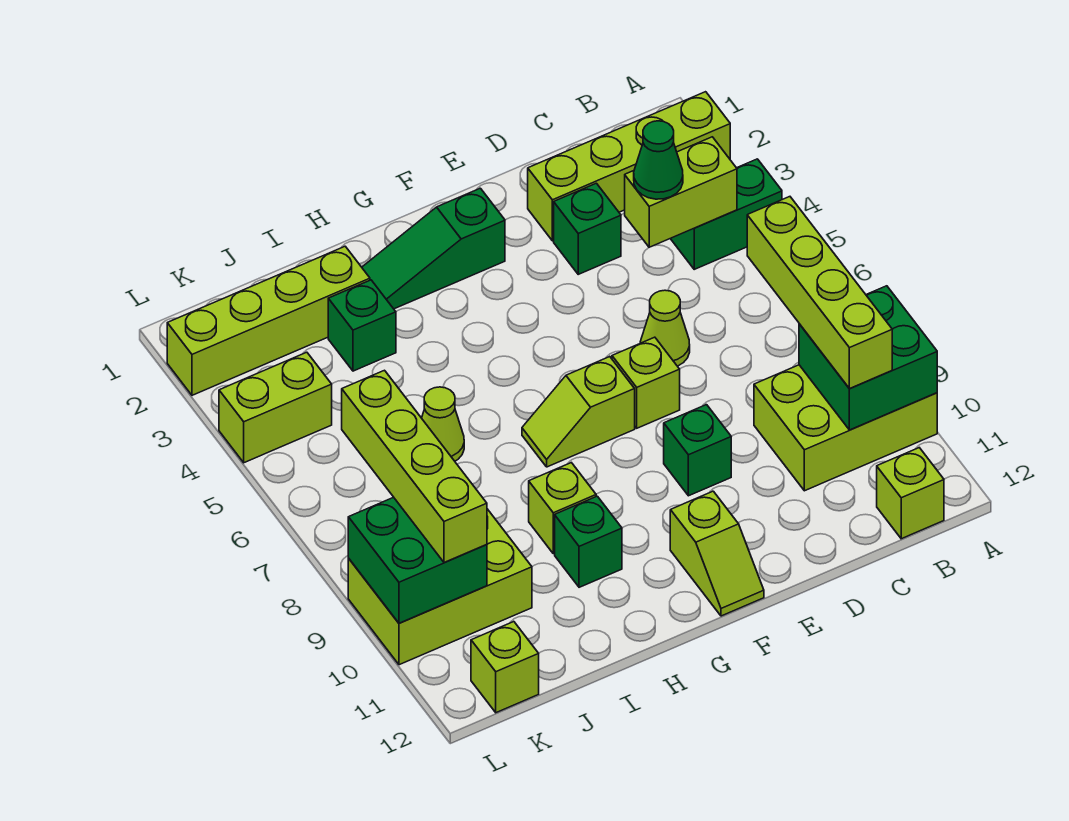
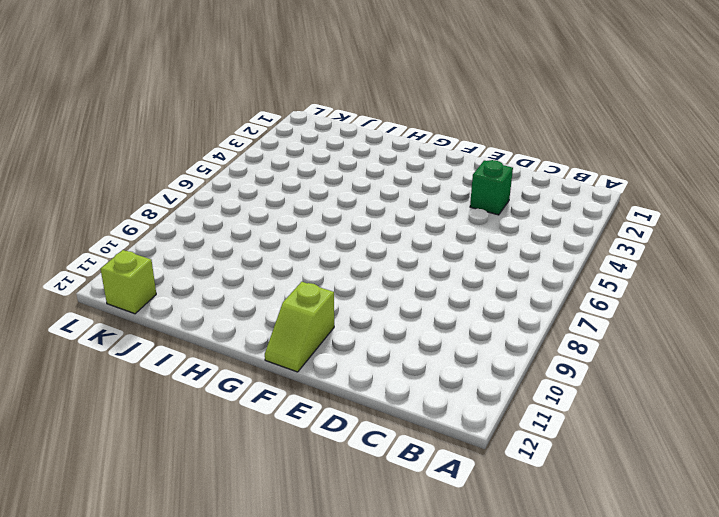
none -> lime 1x4 brick [528,92,730,241]
none -> green 1x2 brick [671,159,782,269]
none -> lime 2x3 brick [754,365,937,491]

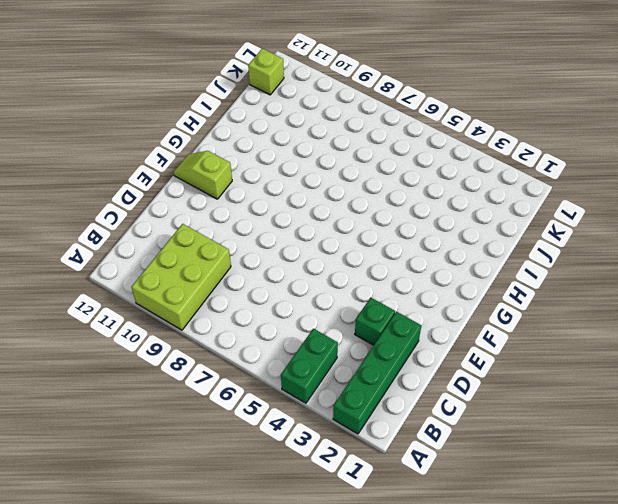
green 1x4 brick [333,312,421,434] -> lime 1x4 brick [528,92,730,241]
none -> lime 1x1 brick [877,448,944,539]
none -> lime 1x1 cone [640,290,690,366]
none -> lime 1x1 brick [612,337,680,428]

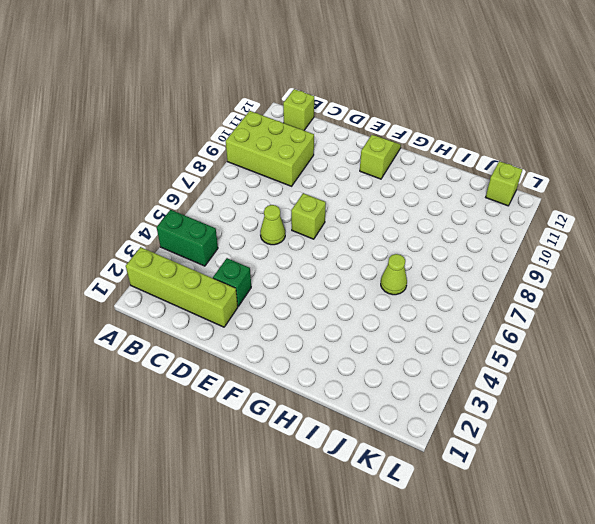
none -> green 1x1 brick [664,405,731,496]
none -> green 1x3 slope [362,188,505,309]
none -> lime 1x2 slope [522,357,635,467]

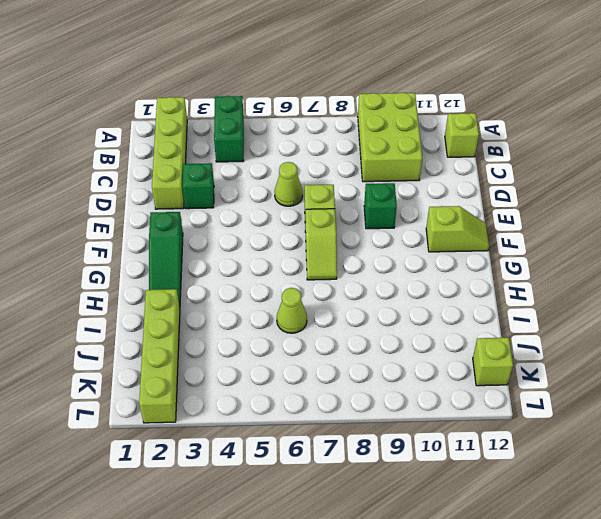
none -> lime 1x1 brick [529,463,596,554]
none -> green 1x1 brick [555,496,622,587]
none -> green 1x1 brick [328,280,396,371]

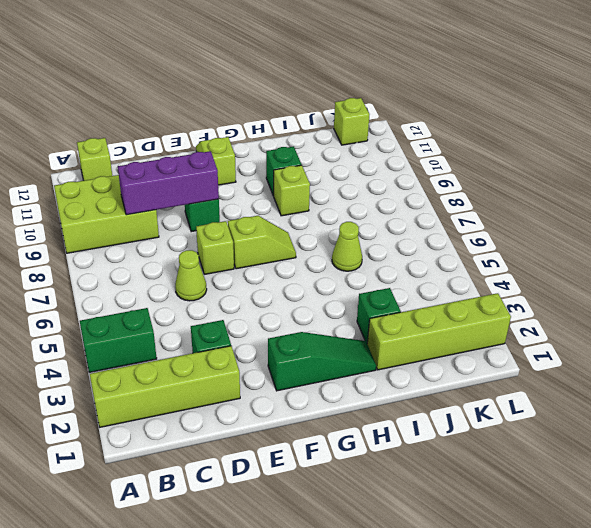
purple 1x3 brick [118,151,219,215] -> none
none -> lime 2x3 brick [348,509,532,665]
none -> lime 1x2 brick [219,352,332,463]
none -> green 2x2 brick [799,286,937,430]

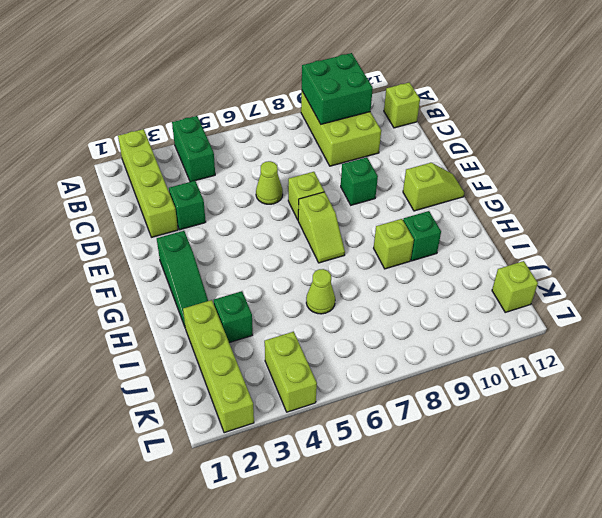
none -> lime 2x3 brick [348,509,532,665]
none -> lime 1x2 brick [625,137,737,247]
none -> green 2x2 brick [348,497,487,623]

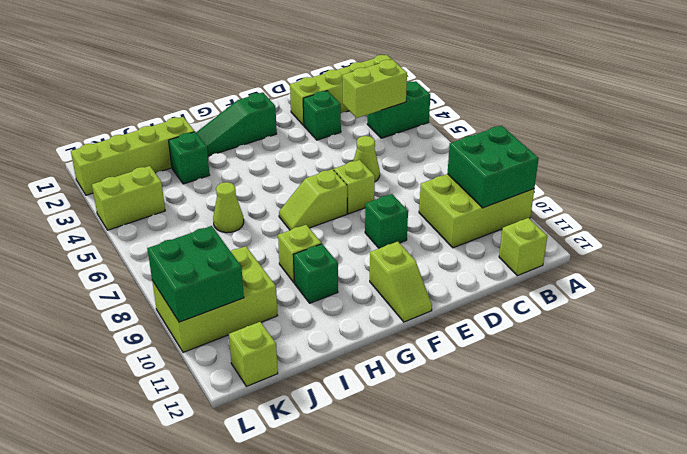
none -> lime 1x4 brick [747,197,892,389]
none -> green 1x1 cone [634,121,683,199]
none -> lime 1x4 brick [342,370,487,562]

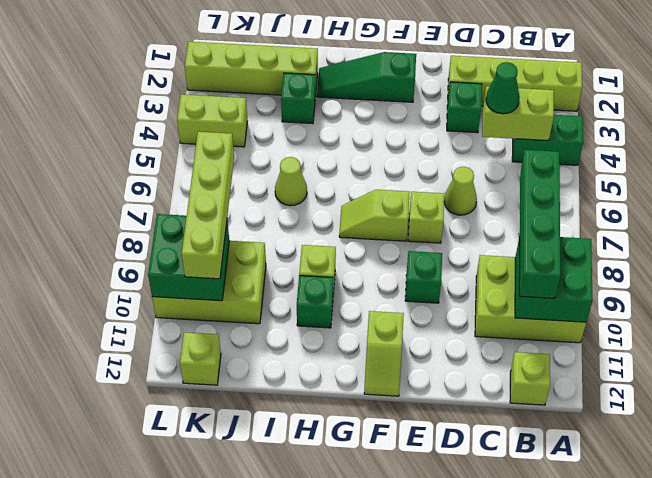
green 1x4 brick [519,150,560,298] -> lime 1x4 brick [747,197,892,389]

